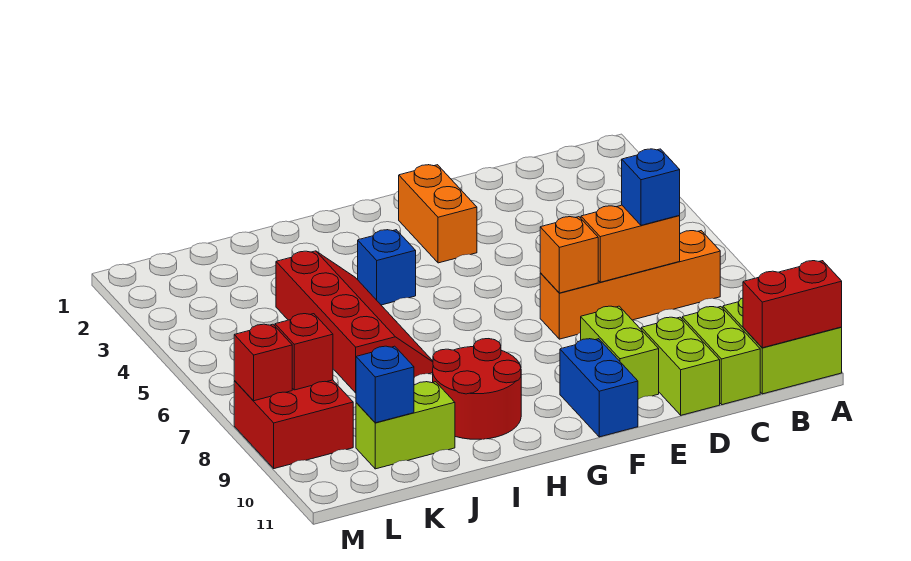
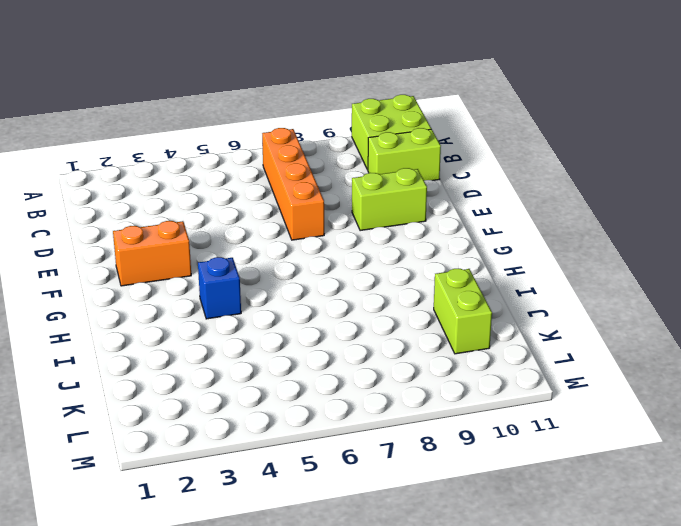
none -> lime 1x2 brick [641,317,720,415]
none -> blue 1x2 brick [560,339,638,437]
none -> red 2x2 round brick [433,339,521,439]

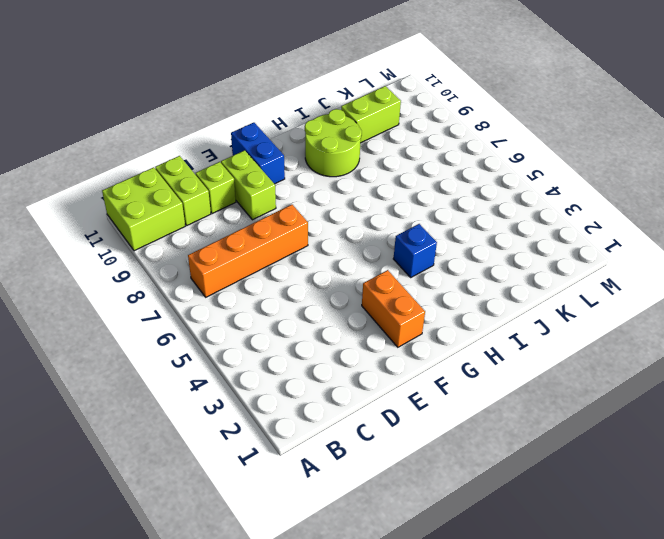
lime 1x1 brick [195,162,236,214] -> lime 1x2 brick [641,317,720,415]
lime 2x2 round brick [305,109,362,177] -> red 2x2 round brick [433,339,521,439]
none -> red 2x4 slope [276,251,433,393]
none -> red 2x2 brick [234,380,353,469]
none -> red 1x2 brick [743,261,842,348]

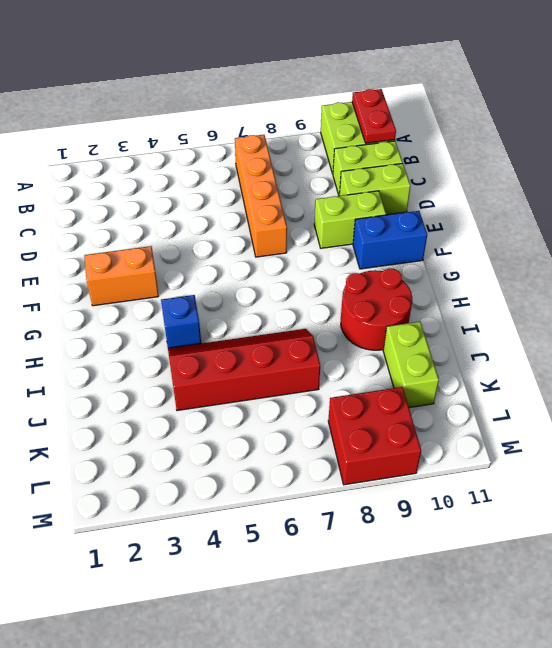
red 1x2 plate [352,89,396,143] -> red 1x2 brick [743,261,842,348]
none -> orange 1x2 brick [581,205,680,282]
none -> orange 1x1 brick [540,217,598,293]
none -> blue 1x1 brick [356,346,414,423]

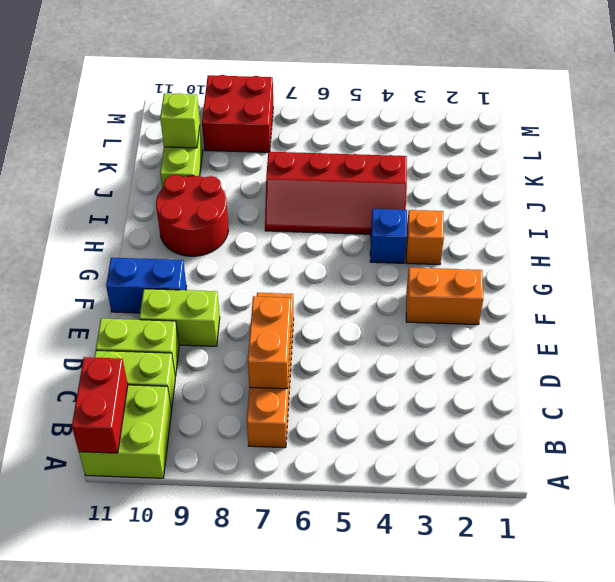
orange 1x1 brick [406,210,444,265] -> orange 1x1 brick moved to [540,217,598,293]
lime 1x1 brick [160,93,200,148] -> blue 1x1 brick [356,346,414,423]
none -> red 1x1 brick [275,314,333,390]
none -> red 1x1 brick [234,324,292,401]
none -> blue 1x1 brick [622,149,680,225]

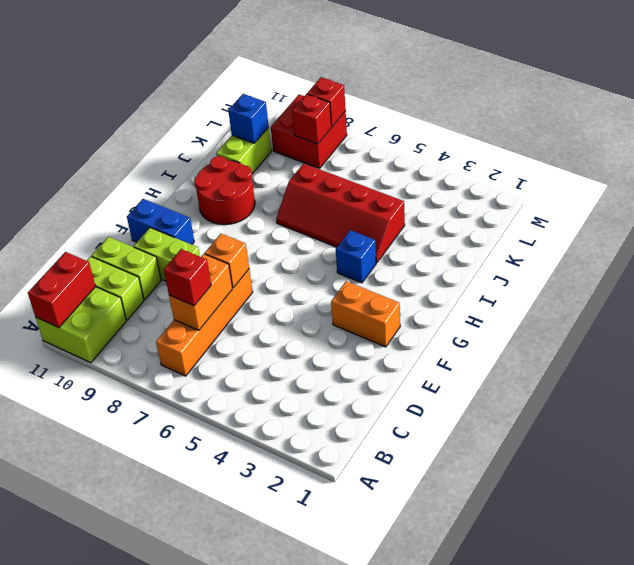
red 1x1 brick [164,249,211,306] -> blue 1x1 brick [622,149,680,225]

